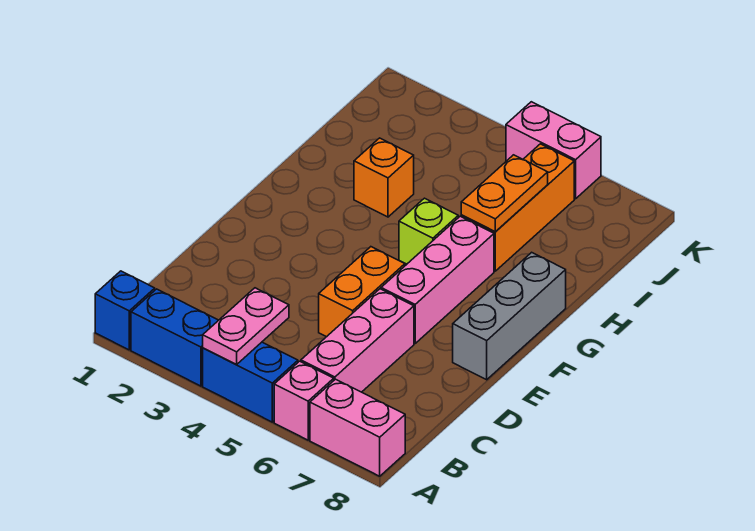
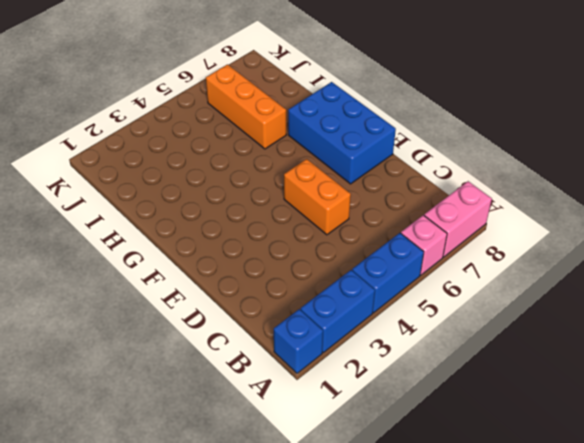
blue 2x3 brick [288,82,396,184] -> grey 1x3 brick [453,252,566,380]
none -> pink 1x3 brick [301,289,414,392]
none -> pink 1x3 brick [381,216,494,343]
none -> lime 1x1 brick [399,198,458,264]

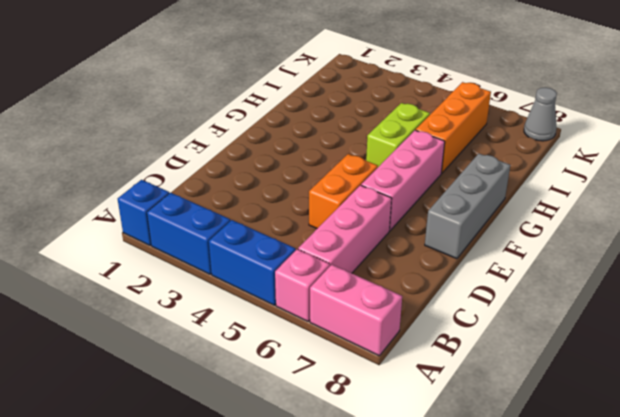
lime 1x2 brick [366,103,430,167] -> lime 1x1 brick [399,198,458,264]
grey 1x1 cone [524,87,557,141] -> none
none -> orange 1x1 brick [354,138,414,217]
none -> pink 1x2 brick [506,102,601,199]
none -> pink 1x2 plate [203,288,289,364]

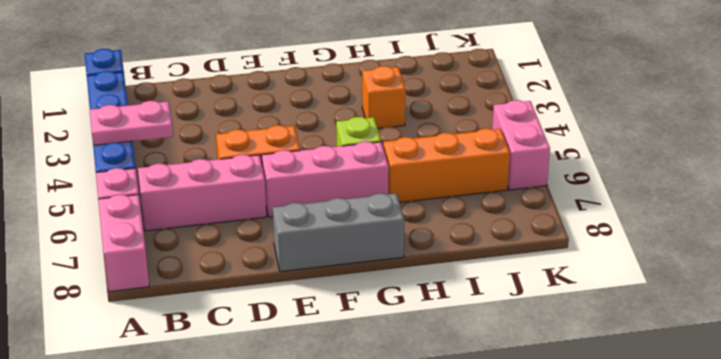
none -> orange 1x2 plate [461,155,548,232]

